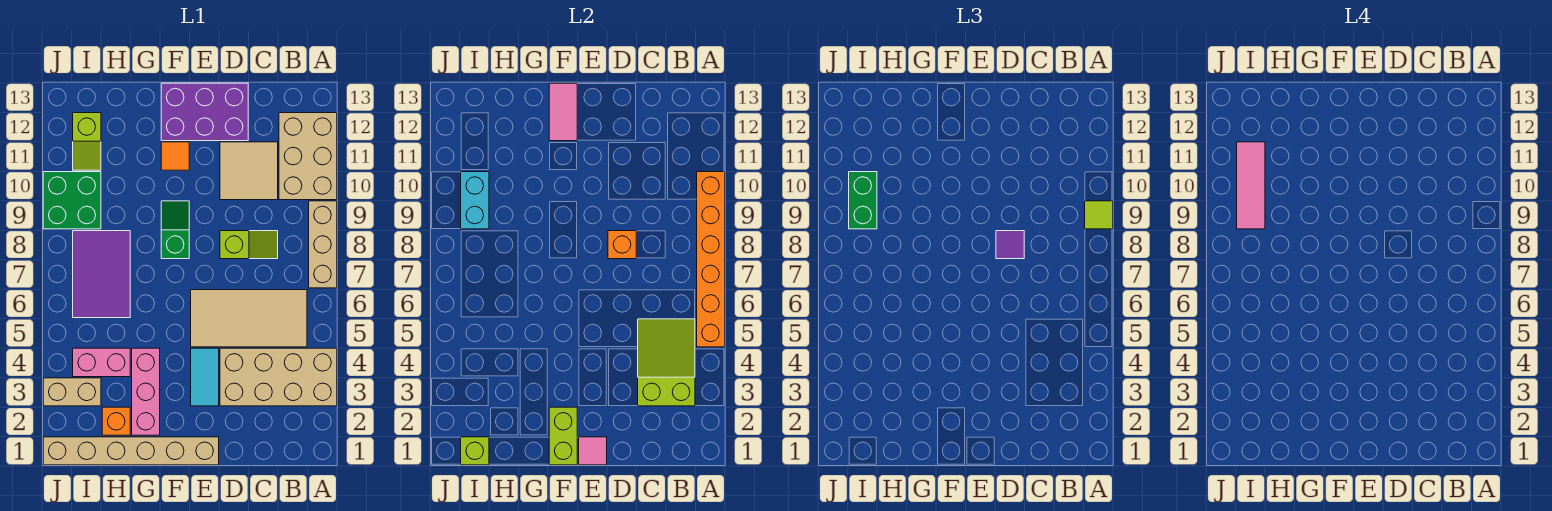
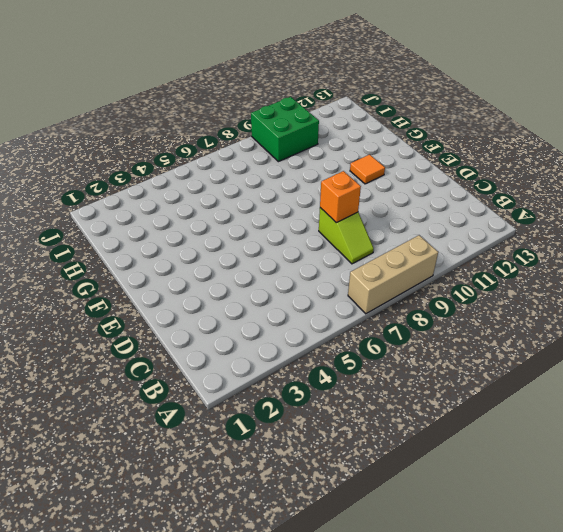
none -> tan 2x4 brick [220,348,337,406]
none -> tan 2x3 brick [279,113,337,200]
none -> tan 2x4 tile [191,290,307,347]
none -> tan 2x2 tile [220,142,278,200]

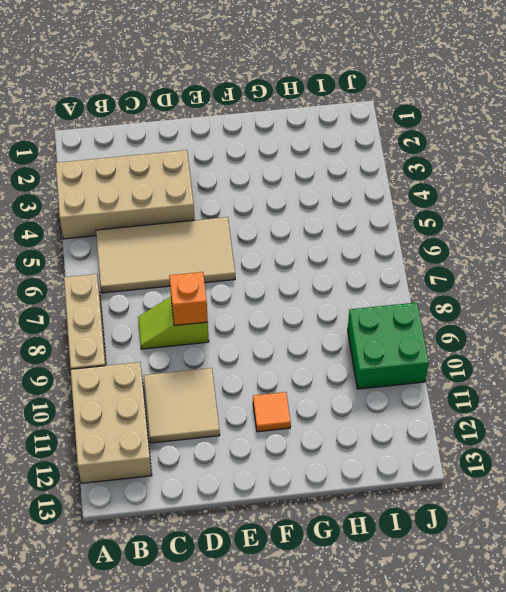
none -> purple 2x3 brick [161,83,248,141]
none -> tan 1x6 brick [43,437,219,465]
none -> cyan 1x2 tile [191,348,219,406]
none -> green 1x2 slope [161,201,189,259]

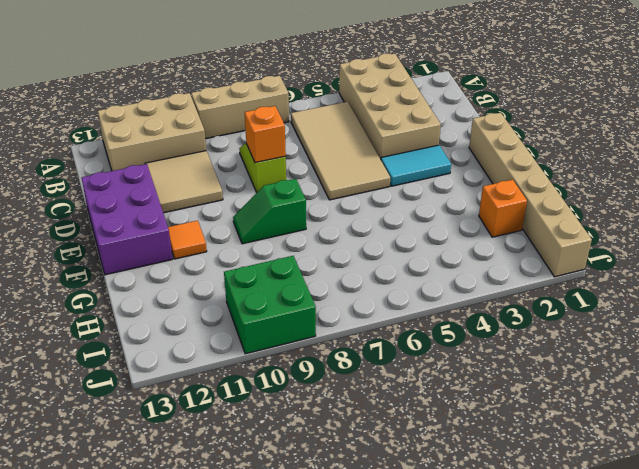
none -> pink 1x3 brick [132,348,160,435]
none -> pink 1x2 brick [73,348,130,377]
none -> purple 2x3 tile [73,231,130,318]
none -> tan 1x2 brick [43,378,101,406]

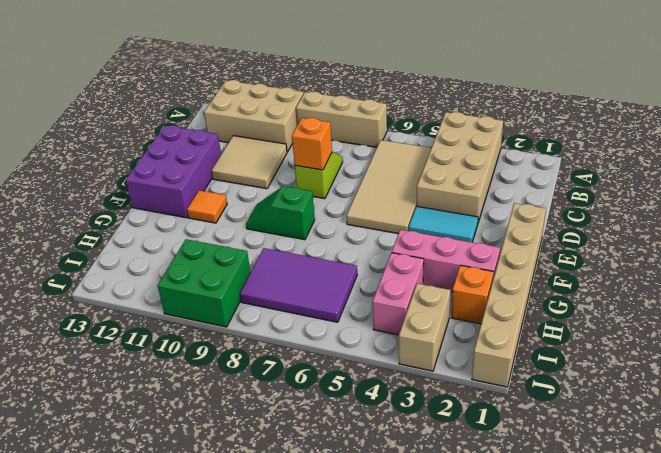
none -> lime 1x2 slope [73,113,101,170]
none -> orange 1x6 brick [697,172,725,347]
none -> lime 2x3 slope [638,319,695,406]
none -> pink 1x1 tile [579,437,607,465]

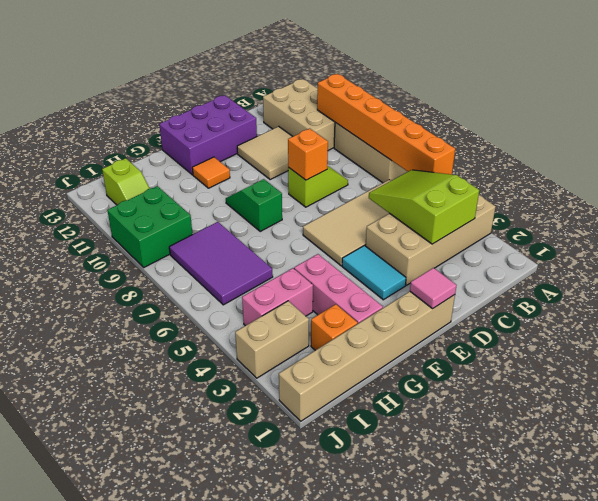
none -> lime 1x2 brick [549,407,577,465]
none -> pink 1x2 tile [549,83,577,141]
none -> lime 1x1 brick [461,437,489,465]
none -> cyan 1x2 brick [461,172,489,229]

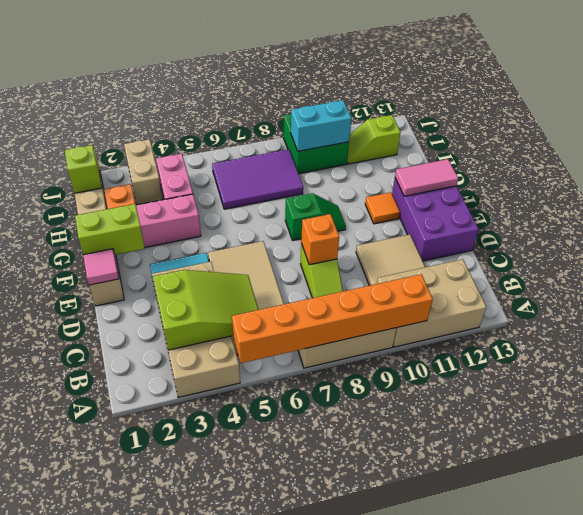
none -> lime 1x1 tile [1085,201,1113,229]
none -> purple 1x1 tile [996,231,1024,259]
none -> green 1x2 brick [849,172,877,229]
none -> pink 1x3 tile [1237,142,1265,229]

